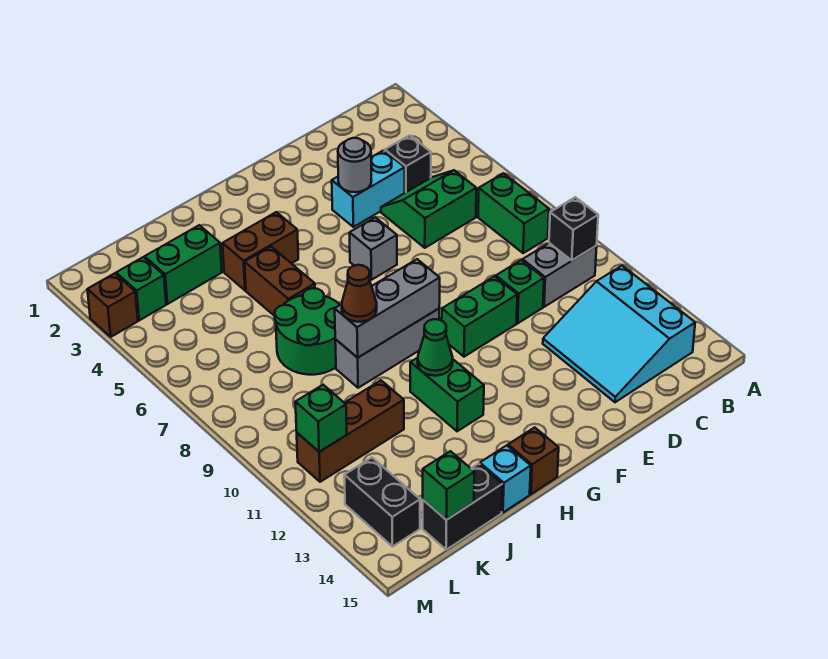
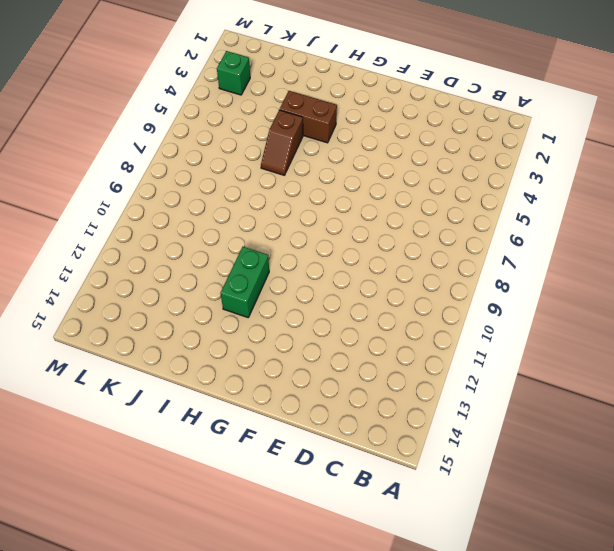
brown 1x2 slope [261,110,303,175] -> brown 1x2 brick [245,247,315,316]
none -> green 1x2 brick [478,173,549,253]
none -> grey 1x2 brick [523,243,597,307]
none -> cyan 3x3 slope [543,266,695,402]

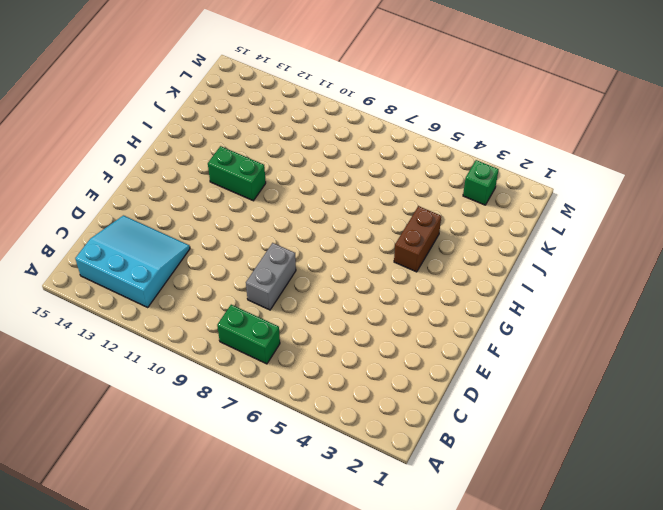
grey 1x2 brick [246,243,296,310] -> grey 1x2 brick moved to [523,243,597,307]
none -> black 1x1 brick [385,135,431,193]
none -> green 2x2 slope [381,170,476,248]
none -> cyan 1x2 brick [332,150,405,227]

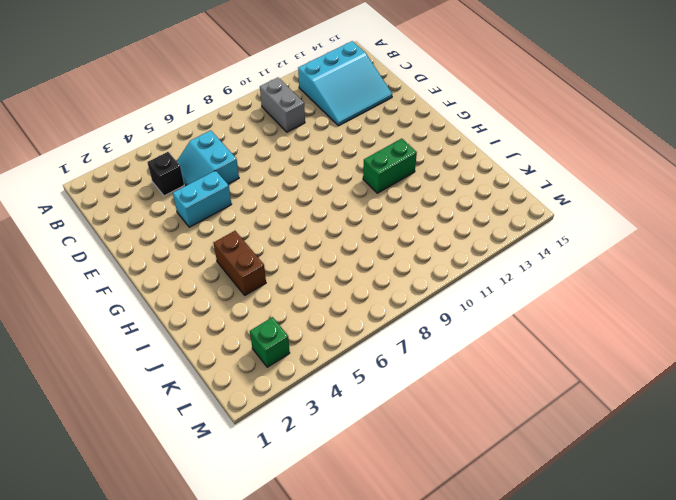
cyan 2x2 slope [177,130,239,186] -> green 2x2 slope [381,170,476,248]
cyan 1x2 brick [173,171,232,227] -> cyan 1x2 brick turned to [332,150,405,227]
none -> green 1x2 brick [478,173,549,253]
none -> green 1x1 brick [496,260,544,323]
none -> green 1x2 brick [442,276,517,357]

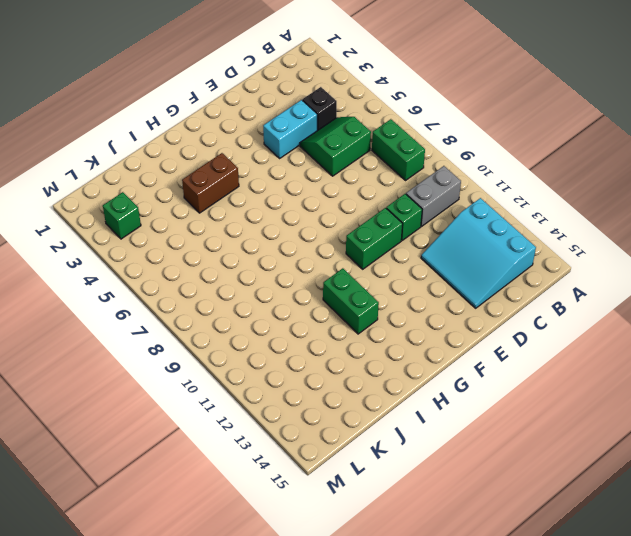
none -> grey 1x1 brick [350,217,397,280]
none -> grey 1x3 brick [335,309,439,388]
none -> brown 1x1 brick [508,427,559,494]

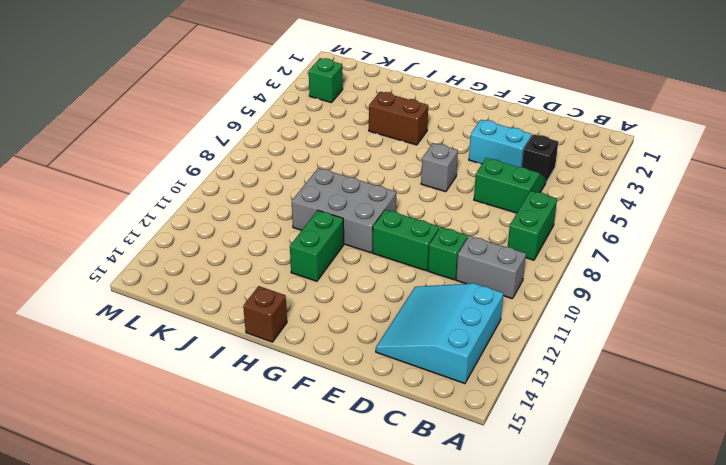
grey 2x3 brick [292,168,396,253] -> grey 1x3 brick [335,309,439,388]
none -> brown 1x2 brick [245,247,315,316]
none -> green 2x2 round brick [275,288,340,375]
none -> cyan 1x1 brick [480,445,531,512]

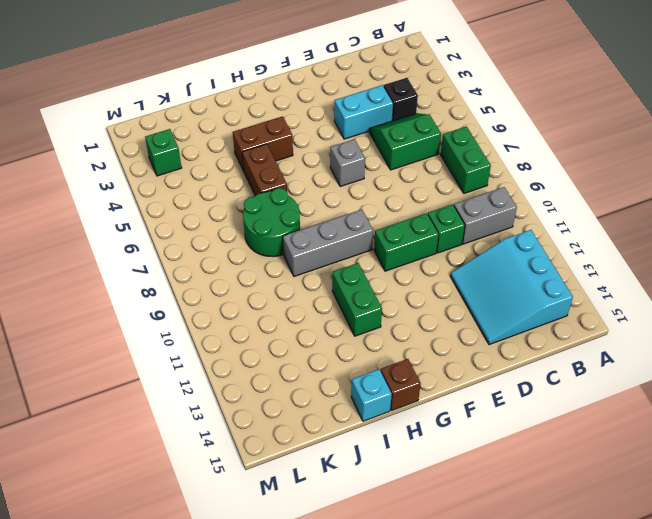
none -> green 1x2 brick [144,225,222,304]
none -> brown 1x3 brick [297,380,404,482]
none -> black 1x2 brick [423,464,502,550]

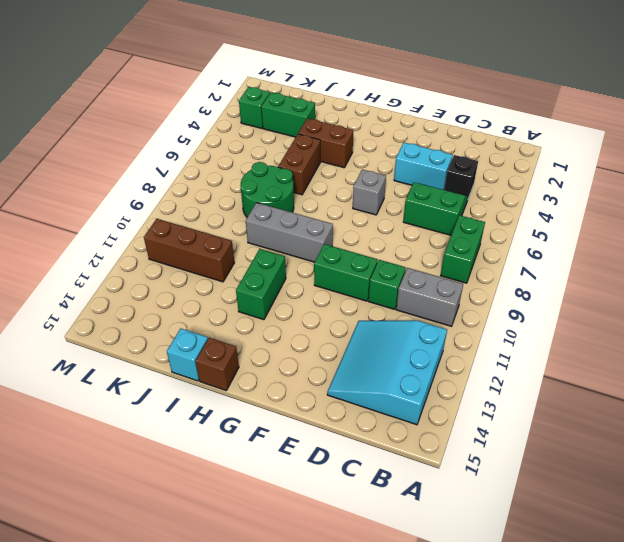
none -> black 1x2 brick [423,464,502,550]
none -> black 1x2 brick [344,458,420,547]
none -> brown 1x1 brick [87,273,138,337]

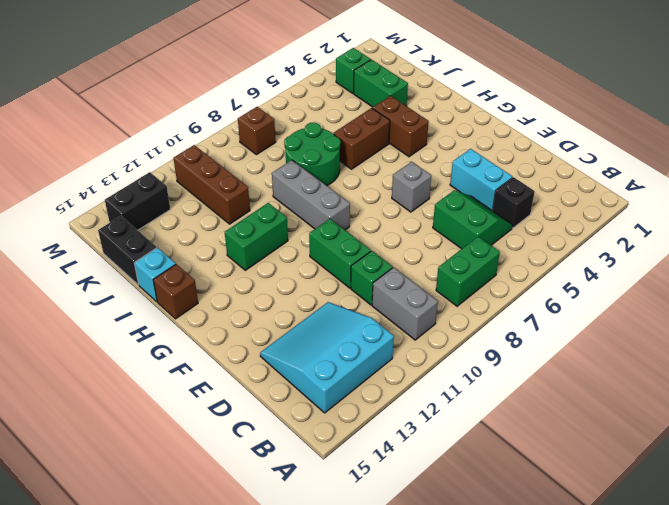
brown 1x1 brick [238,107,276,155] -> brown 1x1 brick moved to [87,273,138,337]
none -> black 1x1 brick [549,197,598,260]
none -> grey 1x1 round brick [338,138,372,192]
none -> grey 1x3 brick [335,259,440,358]

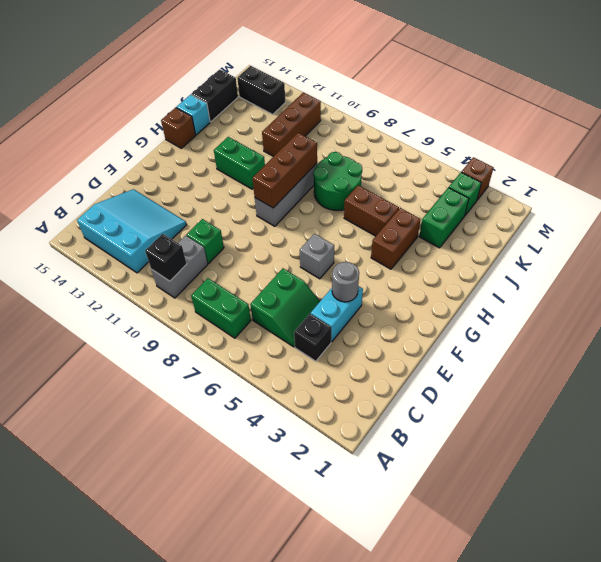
brown 1x3 brick [252,133,317,208] -> grey 1x3 brick [335,259,440,358]
none -> green 1x2 brick [442,276,517,357]
none -> green 1x1 cone [418,319,453,376]
none -> green 1x1 brick [423,451,475,520]

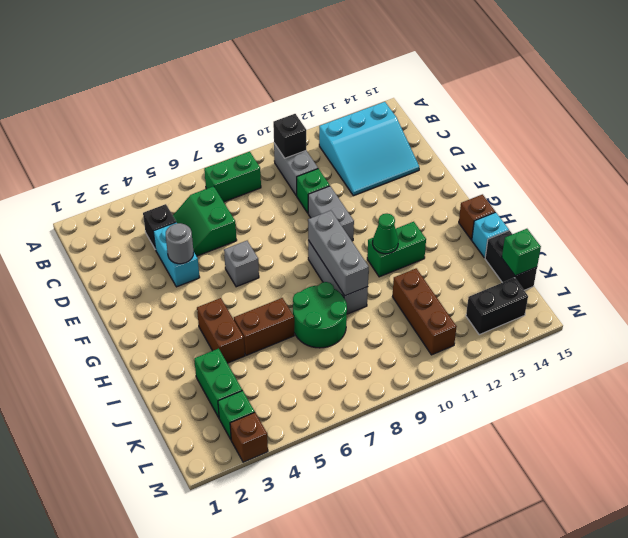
grey 1x2 brick [308,186,354,241] -> green 1x2 brick [442,276,517,357]
none -> green 1x1 brick [295,385,347,452]
none -> brown 1x1 cone [342,265,377,322]

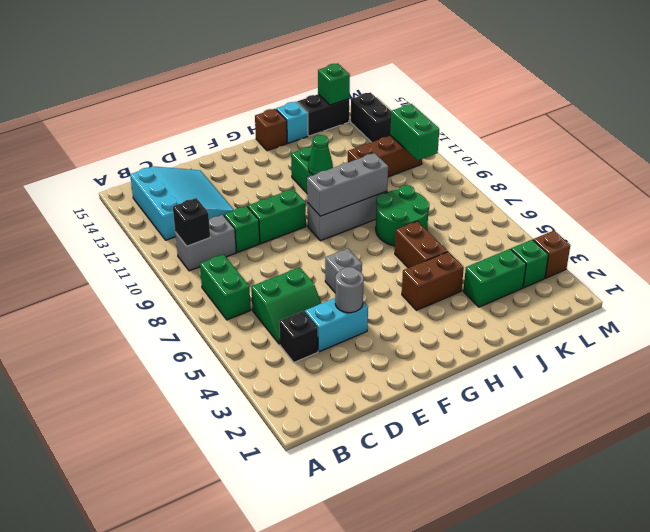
green 1x2 brick [390,104,439,160] -> green 1x1 brick [295,385,347,452]
none -> brown 1x1 cone [342,265,377,322]

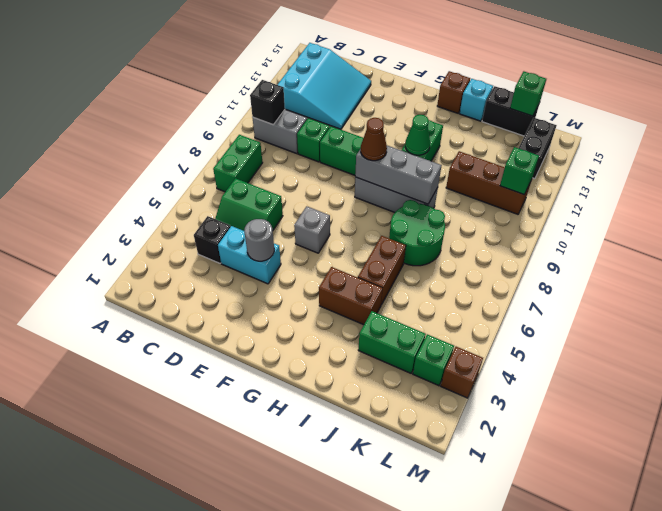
brown 1x1 cone [361,118,387,161] -> brown 1x1 cone moved to [342,265,377,322]

